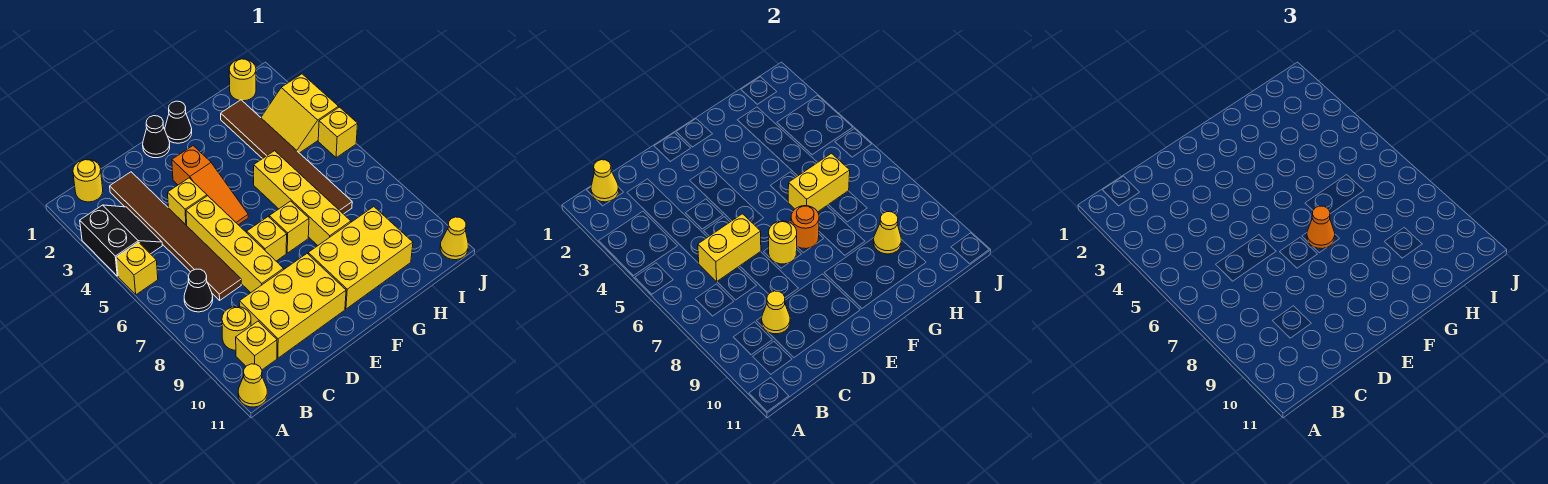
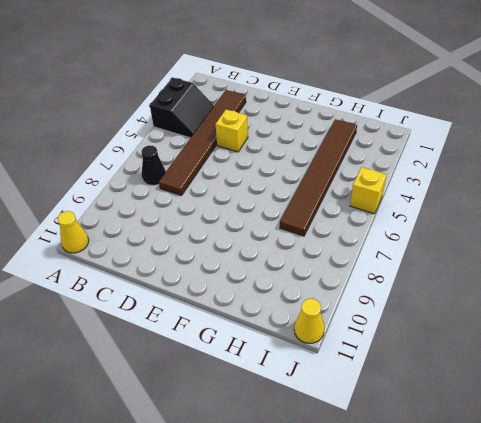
none -> yellow 1x1 brick [116,242,158,295]
none -> yellow 1x1 round brick [73,159,103,202]
none -> yellow 1x1 round brick [222,307,251,350]
none -> yellow 1x1 brick [236,321,277,370]

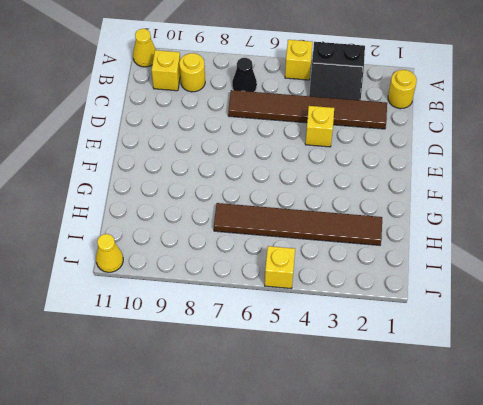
none -> yellow 2x3 brick [239,254,346,358]
none -> yellow 1x4 brick [186,196,284,293]
none -> black 1x1 cone [143,116,170,158]
none -> orange 1x3 slope [172,146,248,225]

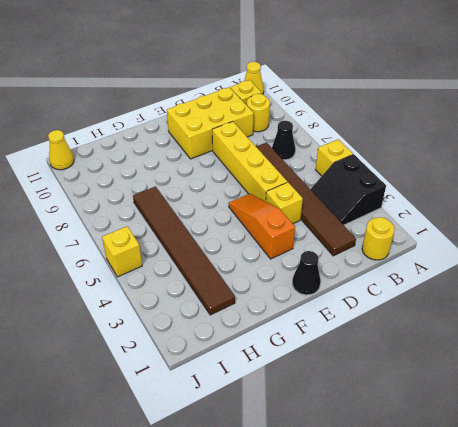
none -> yellow 1x1 brick [247,217,287,261]
none -> black 1x1 cone [165,101,192,143]
none -> yellow 1x1 brick [269,201,309,253]
none -> yellow 2x3 brick [308,207,413,309]

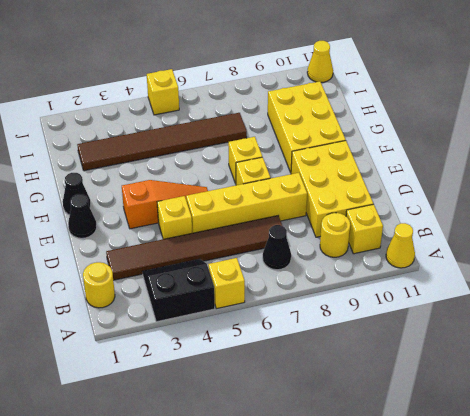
none -> yellow 1x4 brick [254,151,351,246]
none -> yellow 1x1 round brick [229,59,256,101]
none -> yellow 2x2 slope [261,74,339,153]
none -> yellow 1x1 cone [591,160,619,202]

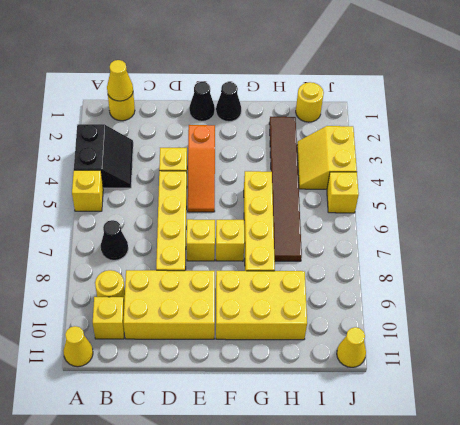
none -> brown 1x6 tile [110,172,241,300]
none -> yellow 1x2 brick [698,214,761,282]
none -> yellow 1x1 cone [762,291,790,334]
none -> yellow 1x1 round brick [769,221,797,264]

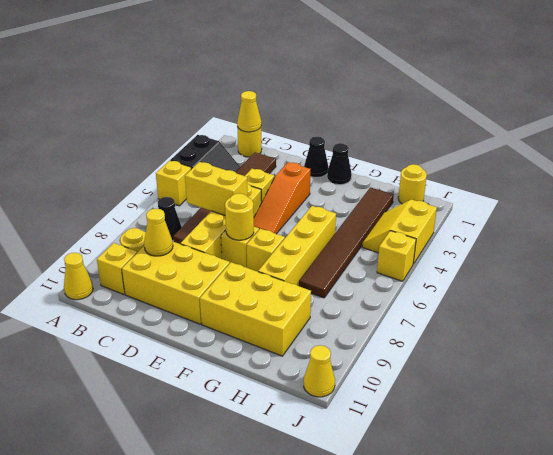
none -> orange 1x1 round brick [791,206,819,249]
none -> yellow 1x2 brick [788,153,850,212]
none -> yellow 1x1 cone [873,212,901,254]
none -> orange 1x1 cone [1307,206,1335,249]

